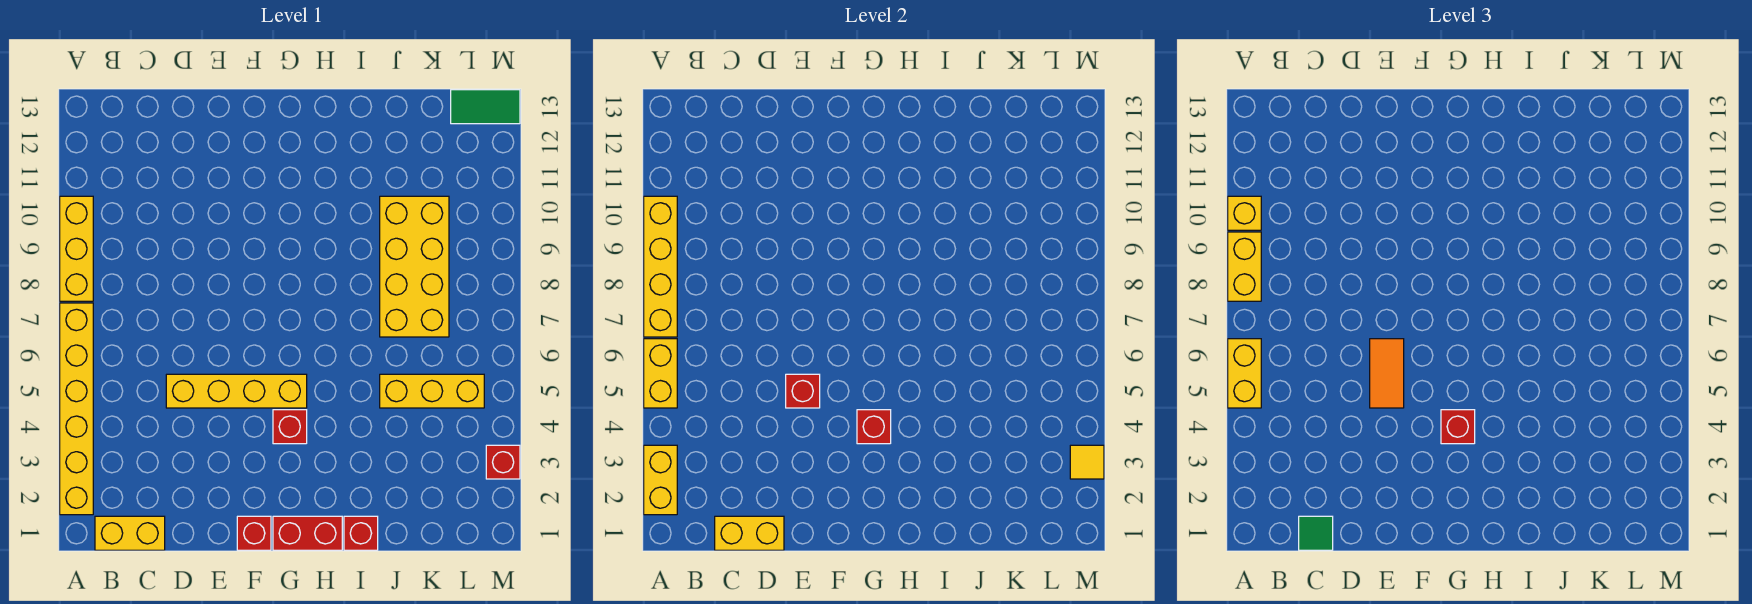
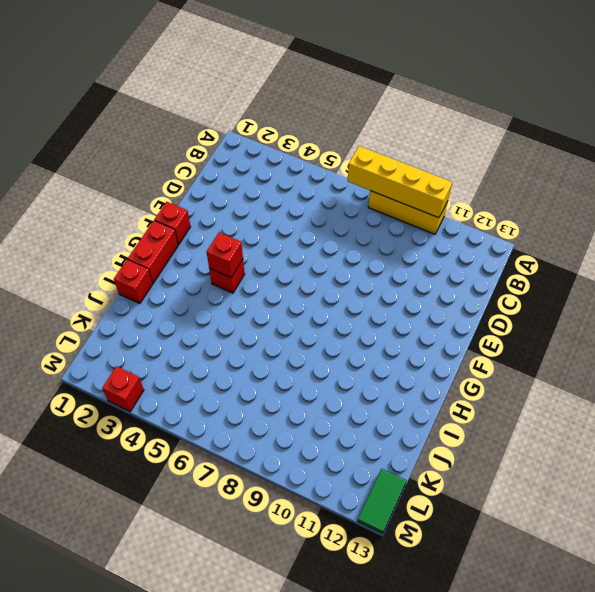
none -> yellow 1x6 brick [60,303,93,515]
none -> yellow 1x2 brick [95,516,165,550]
none -> yellow 1x4 brick [166,374,307,408]

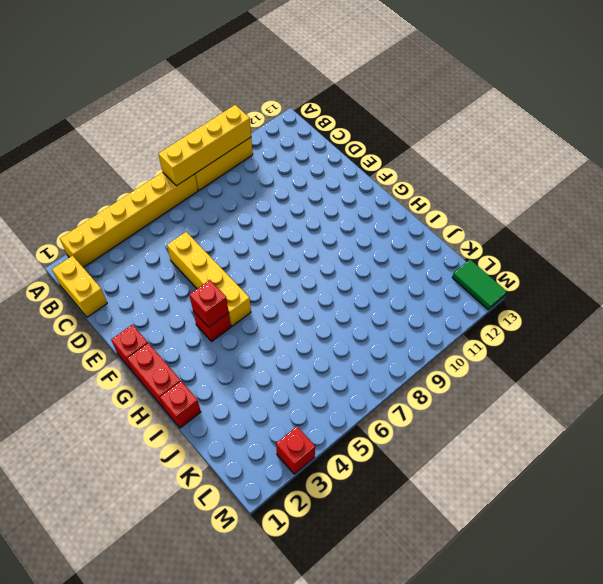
none -> yellow 1x3 brick [380,374,484,408]
none -> yellow 2x4 brick [380,196,449,337]
none -> yellow 1x2 brick [644,445,677,515]

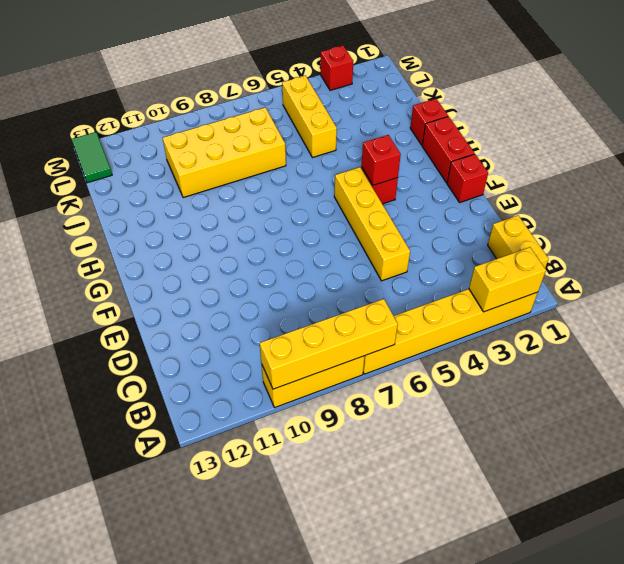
none -> yellow 1x2 brick [644,339,677,408]
none -> yellow 1x2 brick [715,516,784,550]
none -> red 1x1 brick [786,374,820,408]

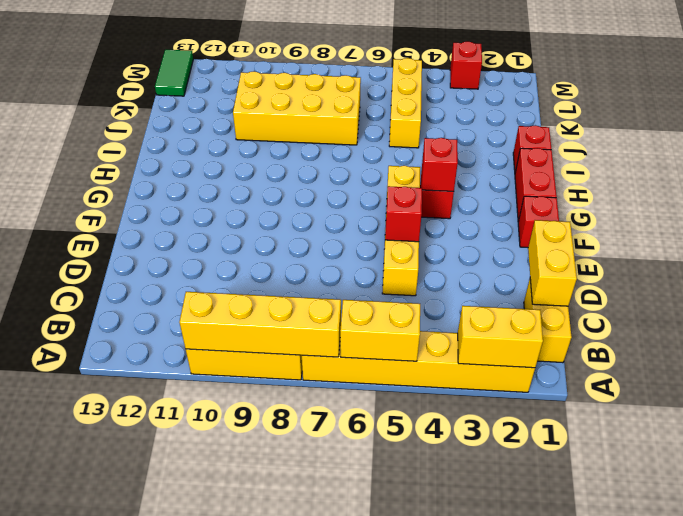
none -> yellow 1x1 tile [1070,445,1104,479]
none -> yellow 1x2 brick [1228,339,1261,408]
none -> yellow 1x2 brick [1228,232,1261,301]

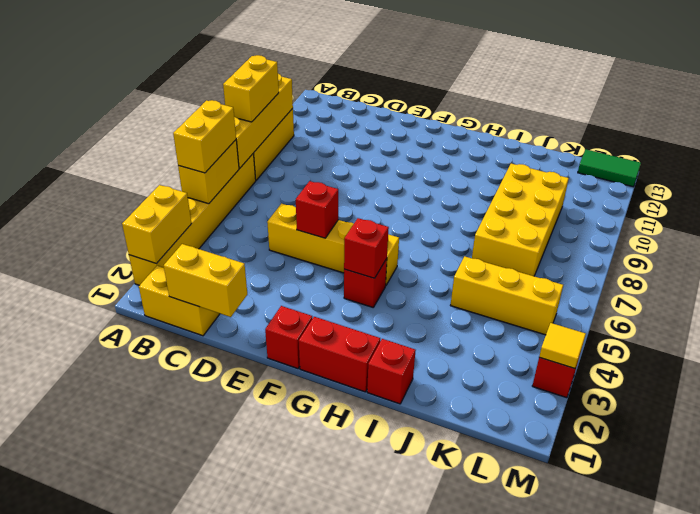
none -> yellow 1x1 brick [1228,196,1261,230]
none -> green 1x1 tile [1299,516,1333,550]
none -> orange 1x2 tile [1370,339,1404,408]

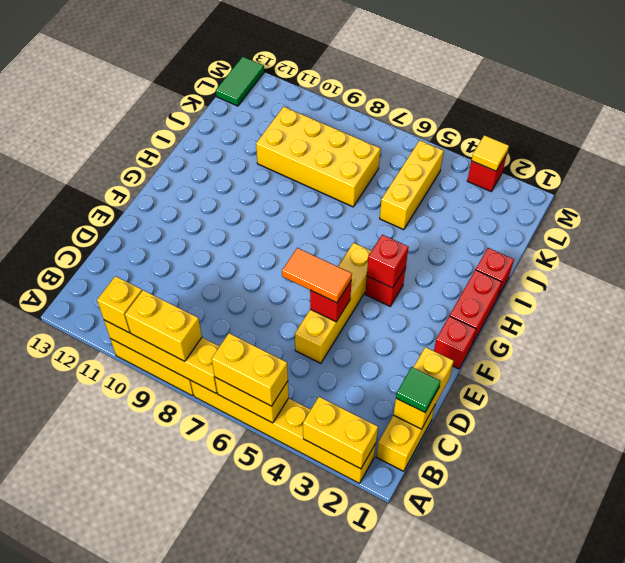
none -> red 1x1 brick [1441,410,1475,444]

